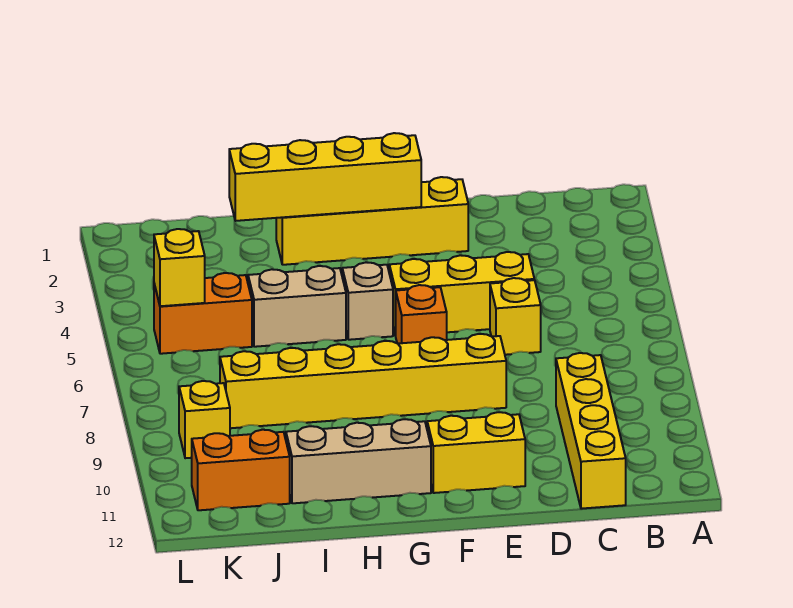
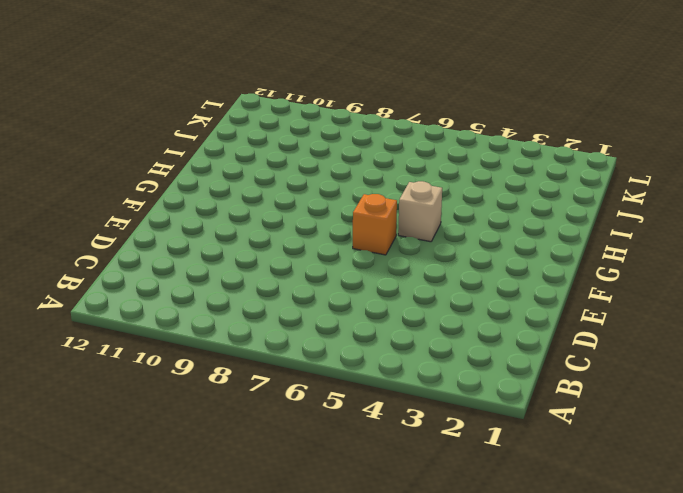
none -> yellow 1x4 brick [556,353,626,509]
none -> yellow 1x3 brick [389,252,534,336]
none -> yellow 1x1 brick [490,278,541,355]

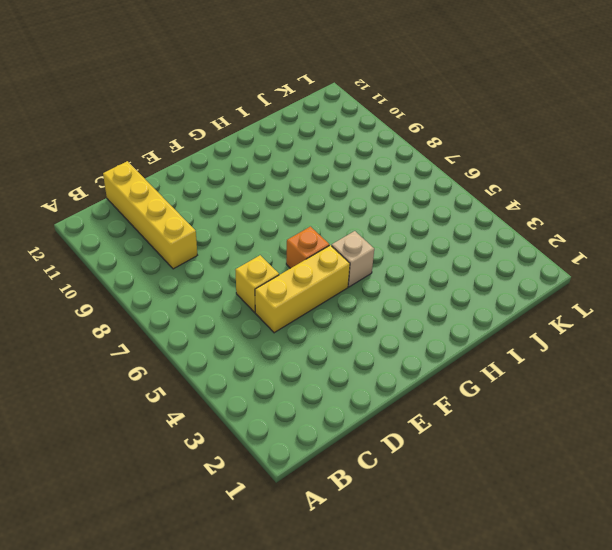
none -> yellow 1x4 brick [276,177,468,265]
none -> yellow 1x6 brick [220,334,506,428]
none -> yellow 1x2 brick [427,412,525,493]

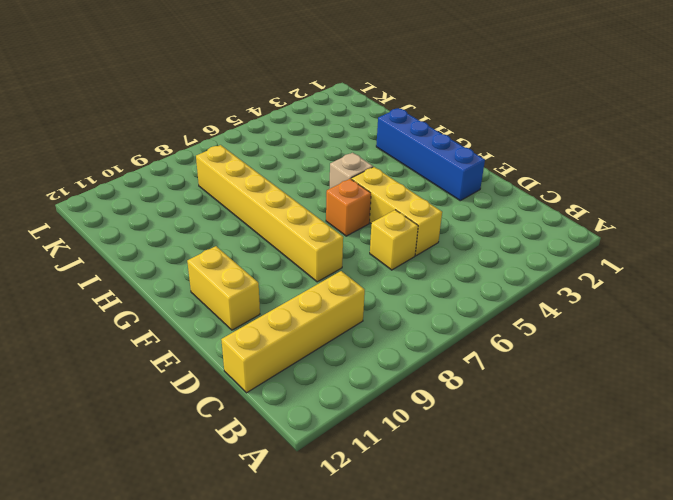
blue 1x4 brick [376,108,485,201] -> yellow 1x4 brick [276,177,468,265]
none -> tan 1x3 brick [286,419,431,503]
none -> tan 1x2 brick [248,266,346,347]
none -> orange 1x2 brick [154,273,252,354]

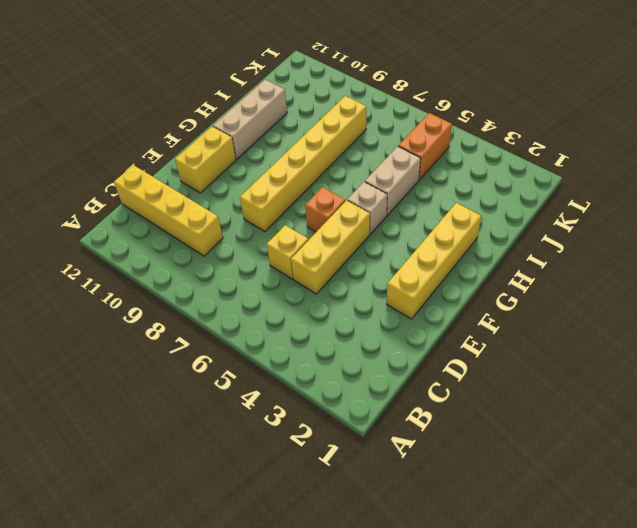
none -> orange 1x2 brick [192,430,290,510]
none -> yellow 1x1 brick [179,381,230,458]
none -> yellow 1x4 brick [229,133,421,221]

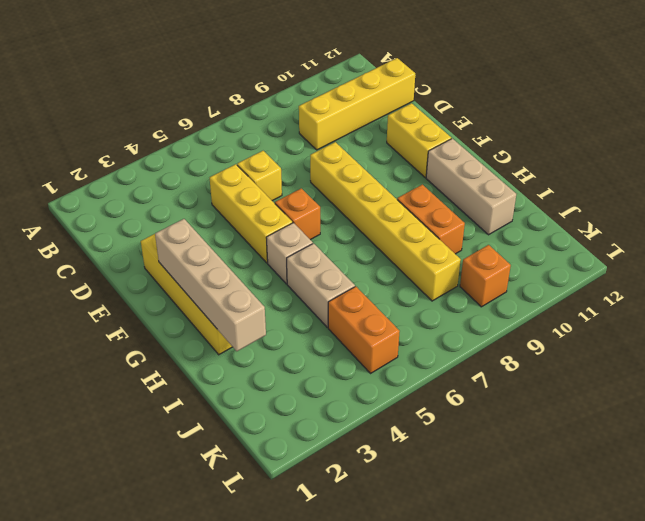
tan 1x4 brick [155,219,266,351] -> yellow 1x4 brick [229,133,421,221]
orange 1x2 brick [397,184,465,254] -> orange 1x2 brick moved to [192,430,290,510]
orange 1x1 brick [460,245,511,307] -> yellow 1x1 brick [179,381,230,458]
none -> yellow 1x1 brick [154,229,205,306]

